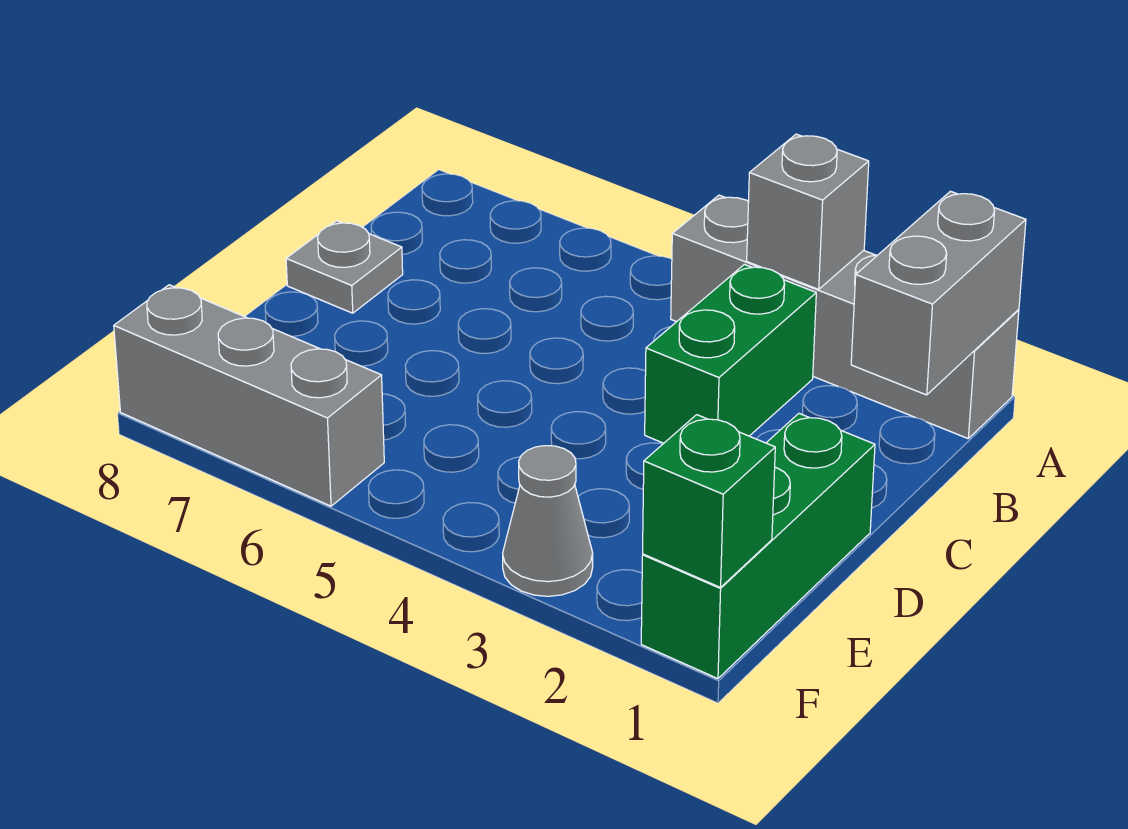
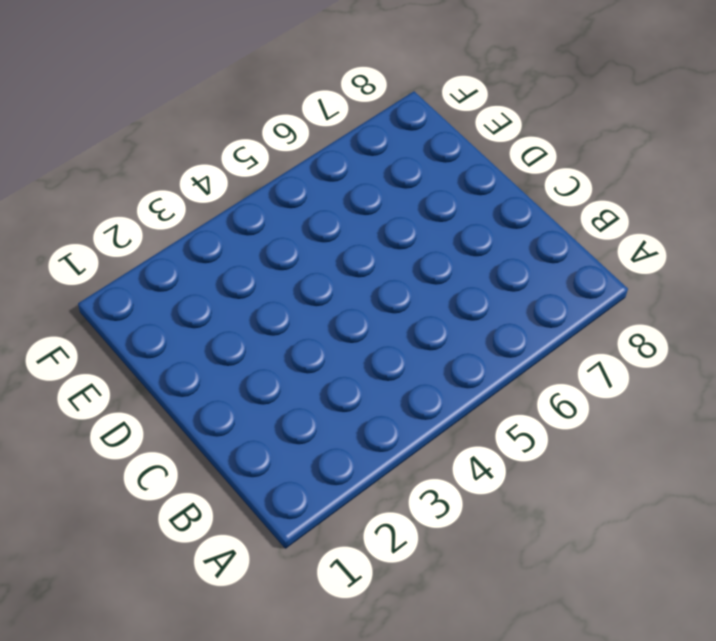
none -> grey 1x4 brick [671,195,1019,438]
none -> green 1x2 brick [645,264,816,443]

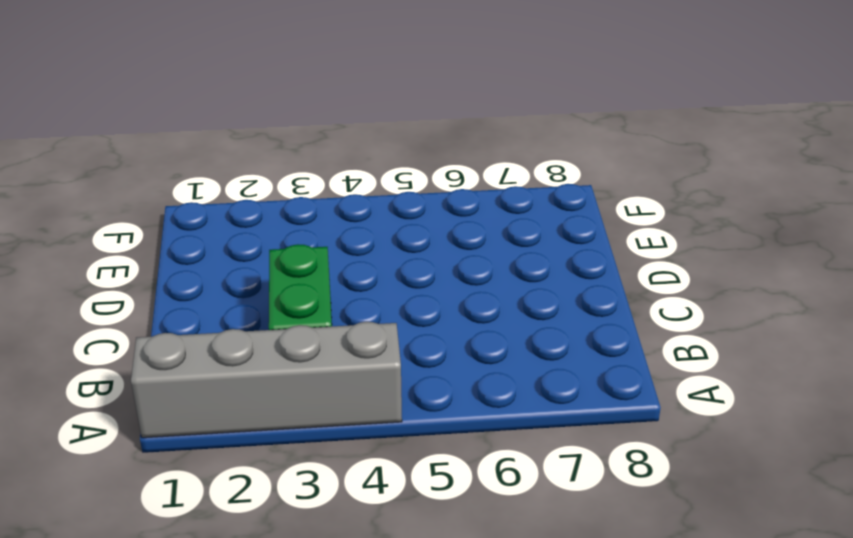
none -> grey 1x1 plate [286,221,403,313]
none -> green 1x3 brick [641,414,875,679]

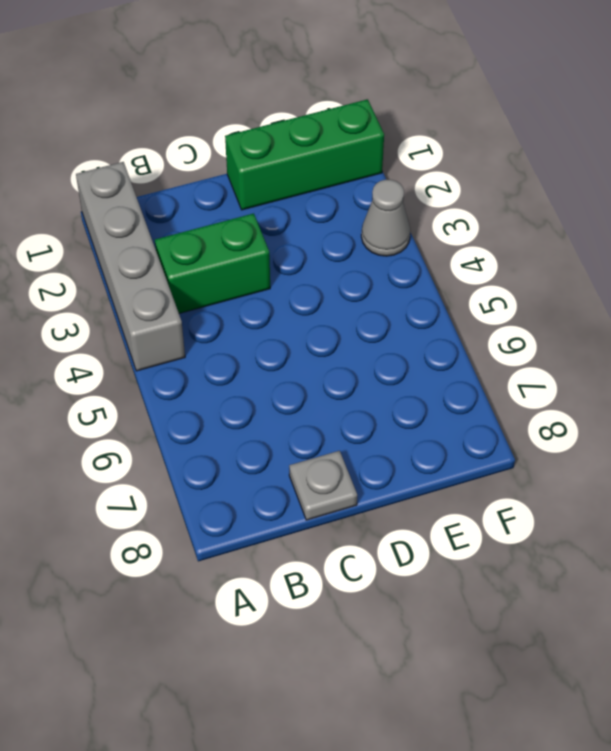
none -> grey 1x3 brick [114,285,384,506]
none -> grey 1x2 brick [851,191,1026,395]

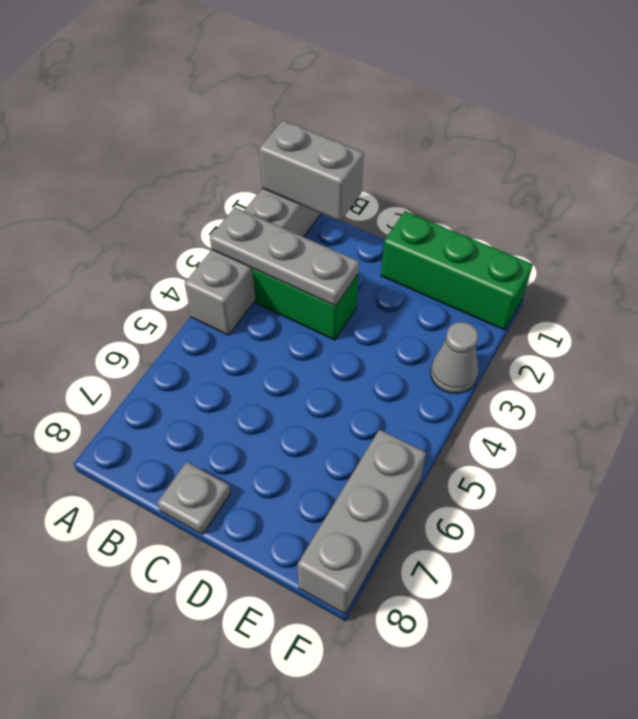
grey 1x3 plate [210,207,359,306] -> grey 1x1 brick [747,134,869,289]
none -> green 1x1 brick [643,415,775,587]

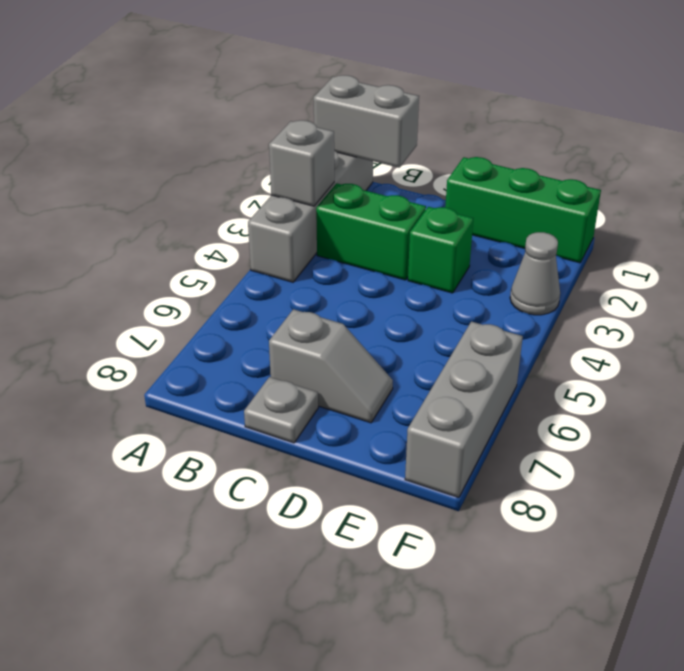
grey 1x2 slope [269,309,393,423] -> none
green 1x1 brick [408,207,473,293] -> green 1x1 brick moved to [643,415,775,587]

